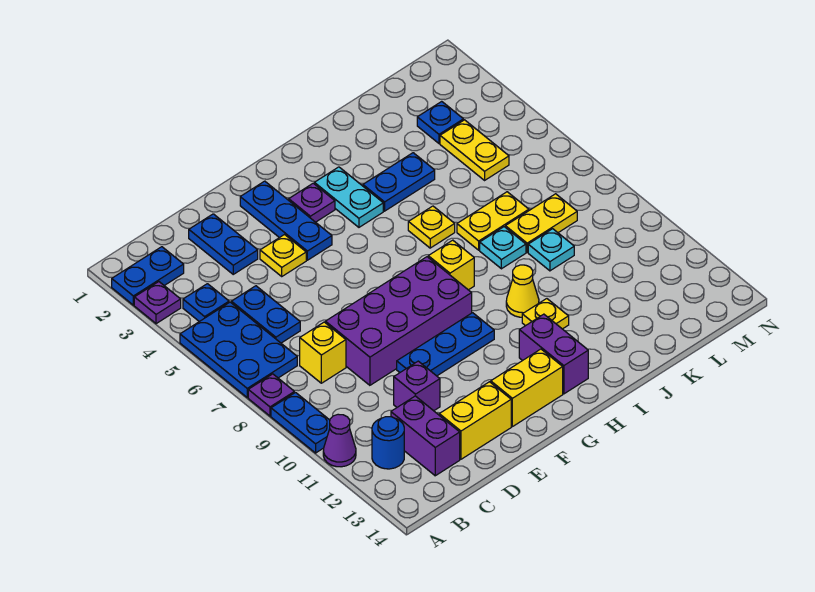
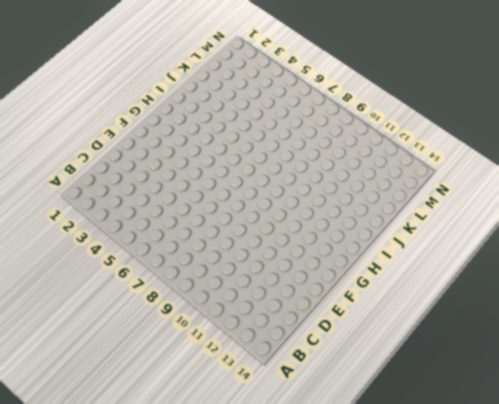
none -> blue 1x2 plate [112,247,184,305]
none -> purple 1x1 plate [134,282,181,324]
none -> blue 2x3 plate [180,302,297,397]
none -> purple 1x1 plate [248,374,294,416]

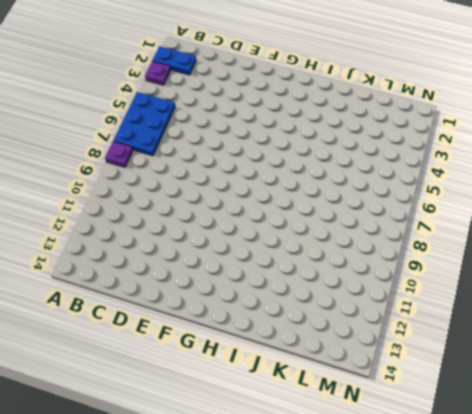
none -> blue 1x2 plate [271,393,330,453]
none -> purple 1x1 cone [323,414,356,467]
none -> blue 1x1 plate [183,284,229,322]
none -> blue 1x1 round brick [372,417,404,469]

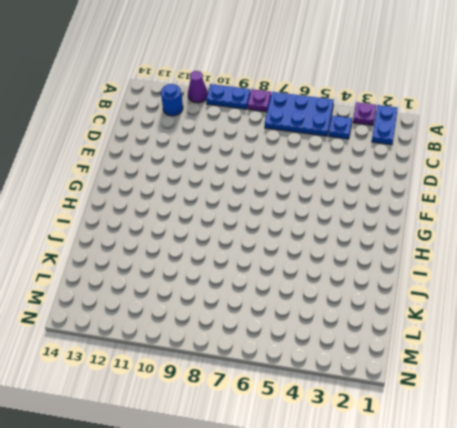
none -> blue 1x2 plate [231,286,300,343]
none -> yellow 1x1 brick [300,322,346,383]
none -> purple 1x2 brick [391,396,460,476]
none -> blue 1x2 plate [189,214,258,274]

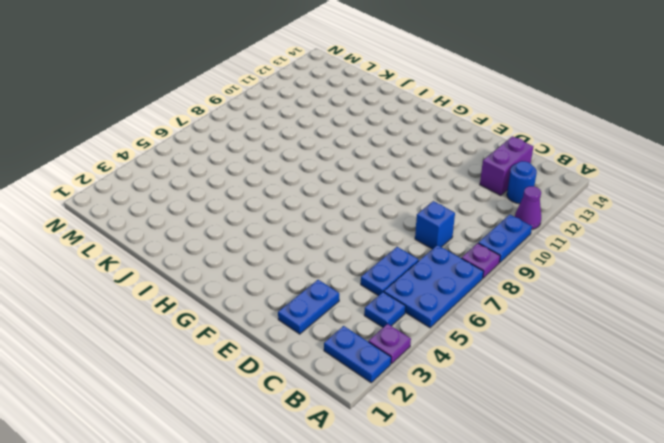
blue 1x1 brick [415,201,455,249] -> yellow 1x1 brick [300,322,346,383]
none -> purple 2x4 brick [325,257,472,385]
none -> purple 1x1 brick [394,361,440,411]
none -> yellow 1x2 brick [439,382,511,459]
none -> yellow 1x1 plate [260,235,306,276]

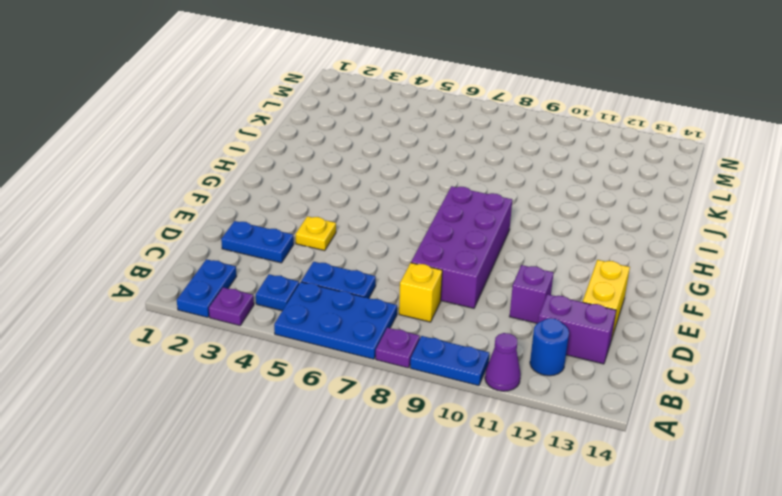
none -> blue 1x3 plate [397,313,494,376]
none -> blue 1x3 plate [240,181,332,260]
none -> yellow 1x2 brick [491,349,563,427]
none -> purple 1x1 plate [289,183,335,222]

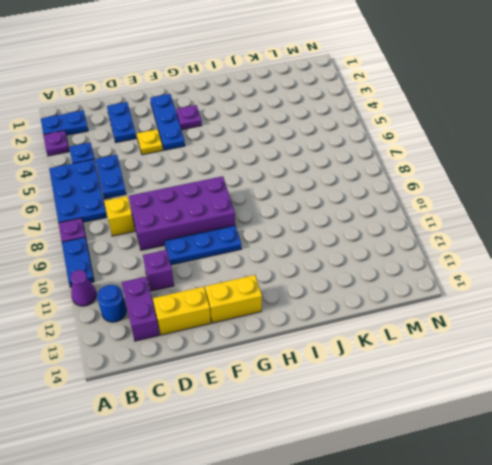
none -> cyan 1x2 plate [314,167,383,227]
none -> yellow 1x1 brick [428,240,474,290]
none -> purple 1x2 brick [519,314,588,394]
none -> blue 1x2 plate [363,153,435,211]

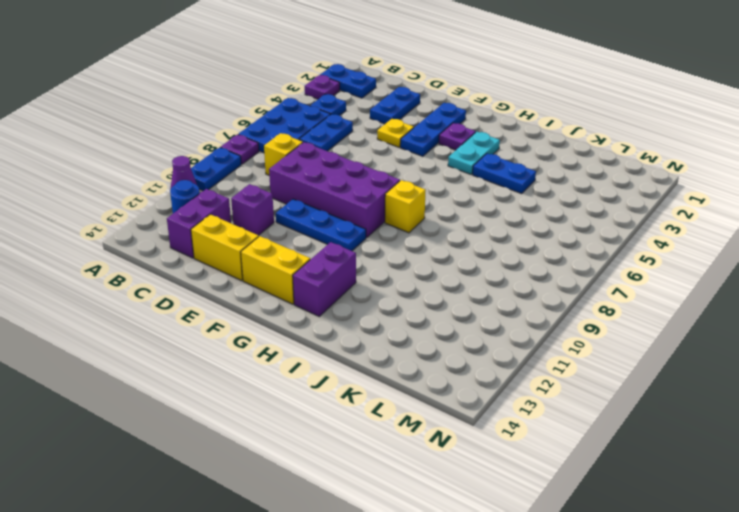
none -> yellow 1x1 plate [408,206,455,248]
none -> yellow 1x1 cone [506,265,539,317]
none -> yellow 1x1 plate [522,299,569,329]
none -> yellow 1x2 plate [457,192,529,250]

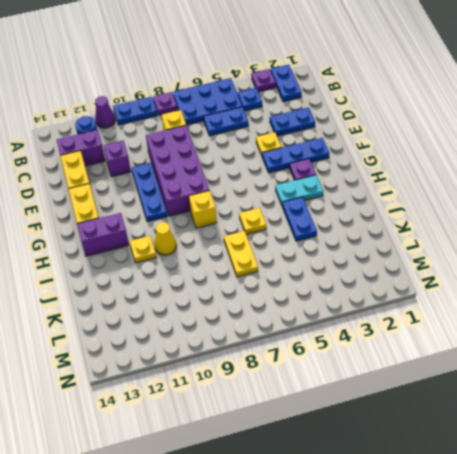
none -> cyan 1x1 plate [480,227,526,269]
none -> yellow 1x2 plate [505,194,577,252]
none -> cyan 1x1 plate [528,229,574,271]
none -> blue 1x1 plate [417,101,463,143]

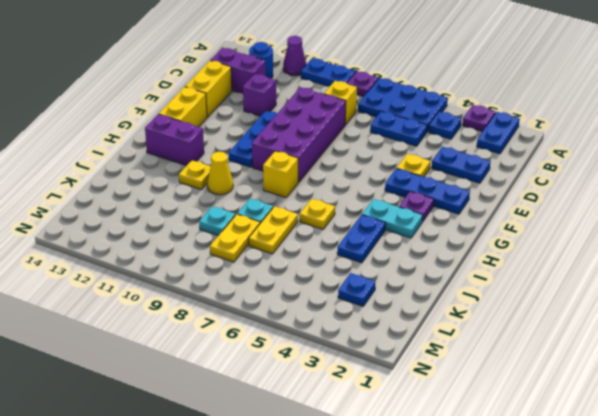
none -> yellow 1x2 plate [440,120,509,180]

